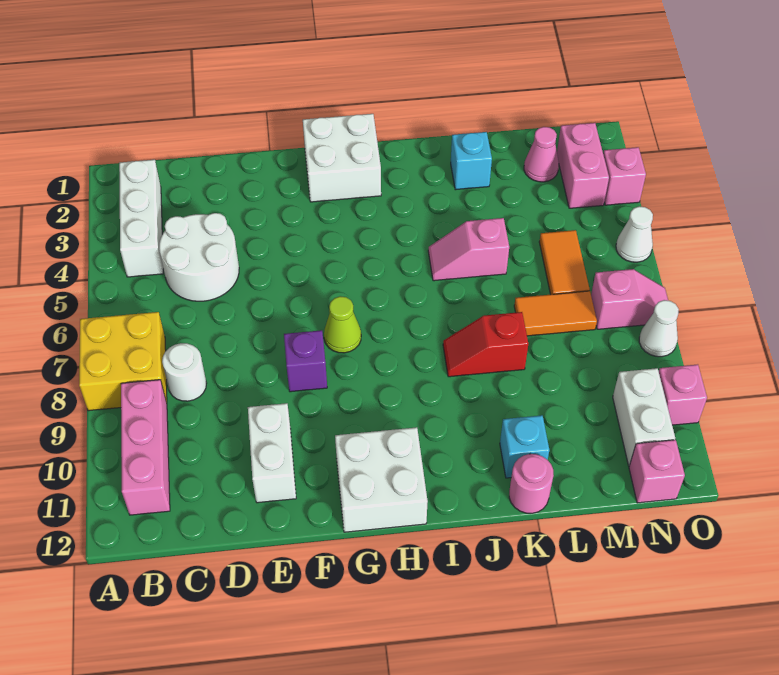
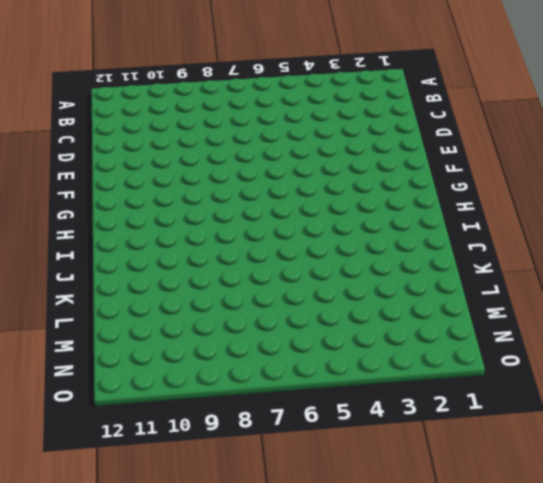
none -> yellow 2x2 brick [79,312,167,411]
none -> white 1x3 brick [119,160,163,277]
none -> pink 1x3 brick [121,380,170,515]

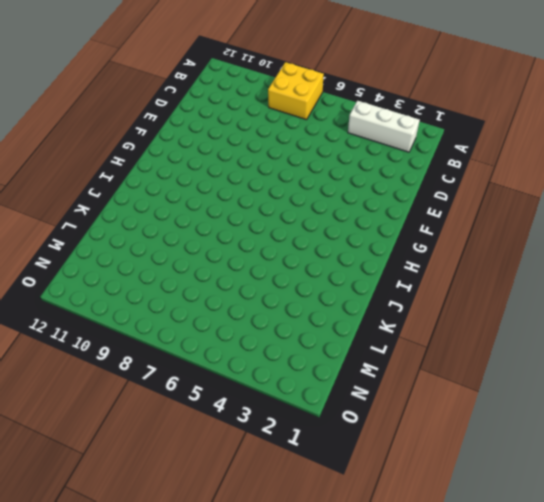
none -> pink 1x3 brick [121,380,170,515]
none -> white 2x2 round brick [159,213,239,301]
none -> white 1x1 round brick [162,343,207,401]

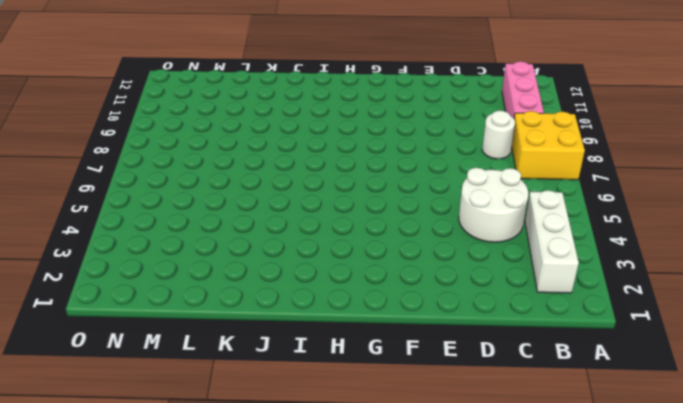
none -> white 1x2 brick [248,403,296,503]
none -> purple 1x1 brick [284,330,327,392]
none -> white 2x2 brick [303,114,381,202]

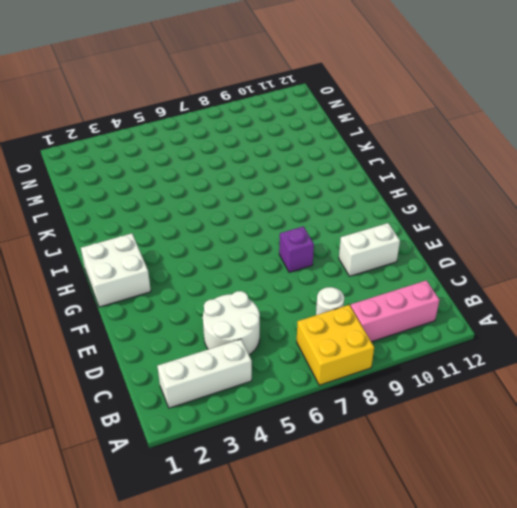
none -> lime 1x1 cone [324,296,361,353]
none -> white 2x2 brick [335,427,428,532]
none -> pink 1x2 slope [428,218,509,281]

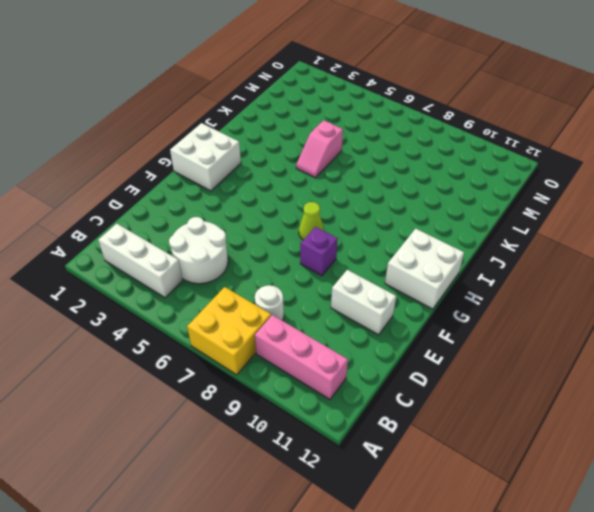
none -> red 1x2 slope [443,312,528,377]
none -> cyan 1x1 brick [451,132,492,190]
none -> cyan 1x1 brick [500,415,549,478]

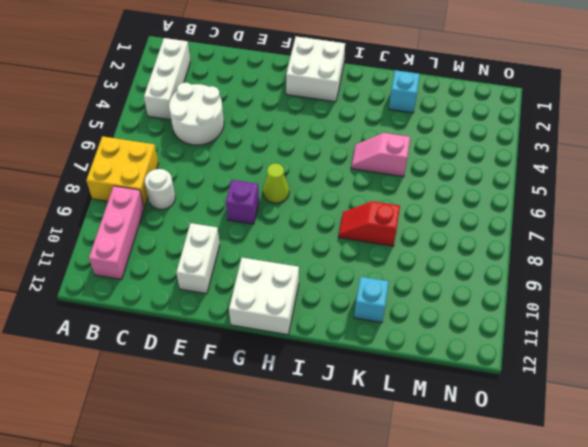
none -> pink 1x1 round brick [509,454,554,513]
none -> orange 1x2 tile [514,291,597,336]
none -> pink 1x1 cone [524,127,559,182]

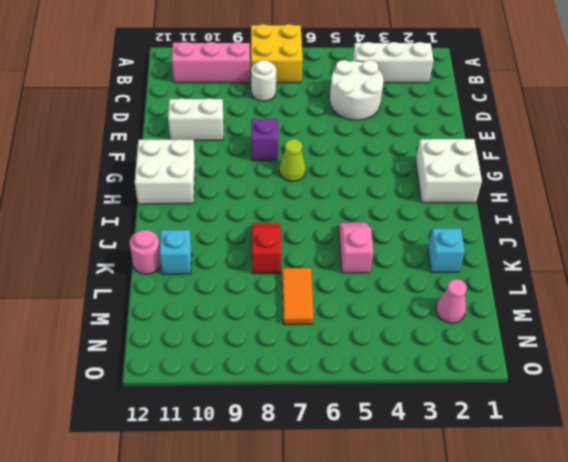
none -> orange 1x2 tile [539,230,590,294]
none -> pink 1x2 brick [557,123,609,208]
none -> pink 1x2 slope [591,269,668,329]

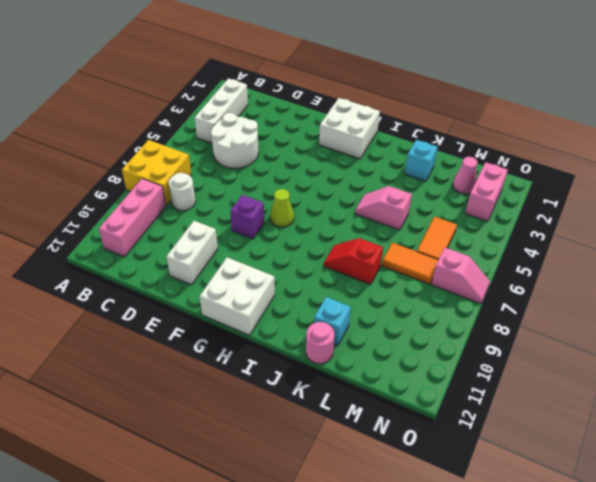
none -> white 1x2 brick [613,368,675,466]
none -> pink 1x1 brick [629,440,685,503]
none -> pink 1x1 brick [603,147,646,205]

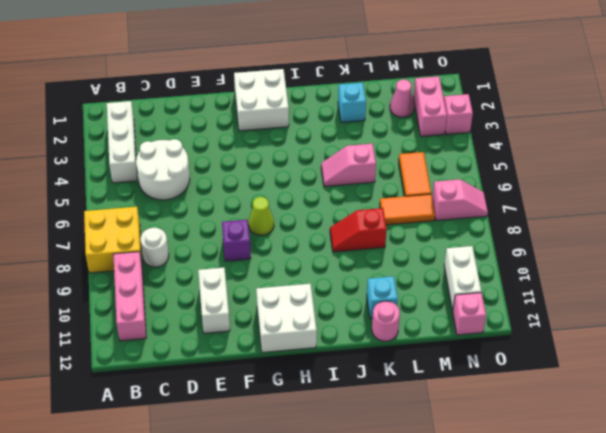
none -> white 1x1 cone [616,206,653,262]
none -> white 1x1 cone [639,300,679,357]
none -> pink 1x1 brick [659,364,707,425]

